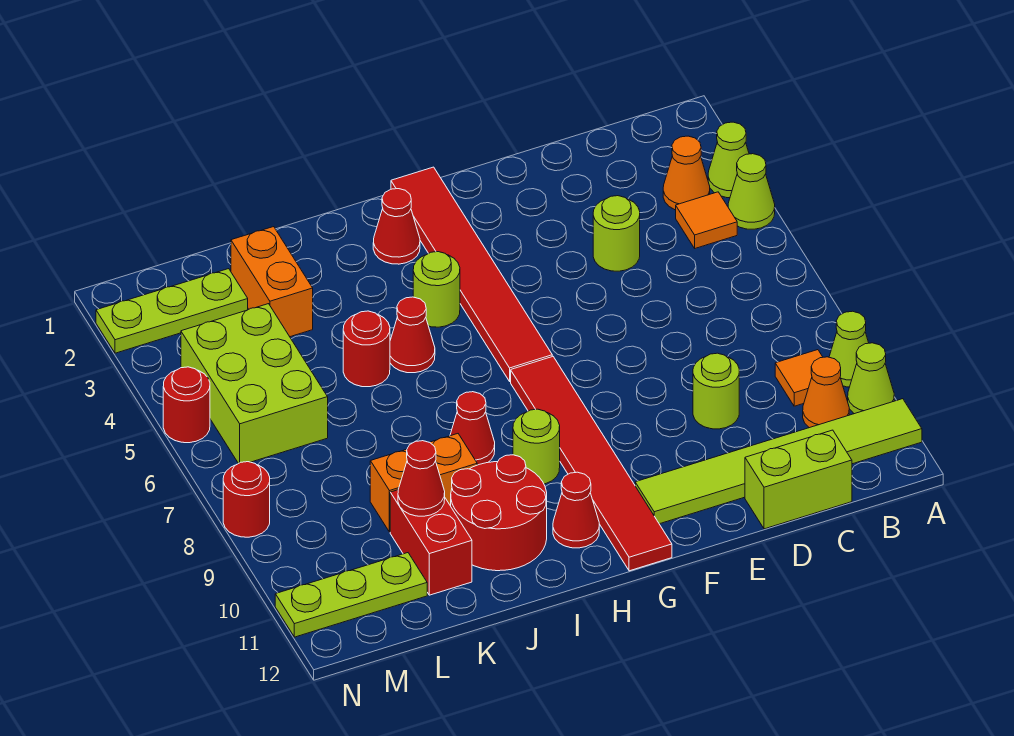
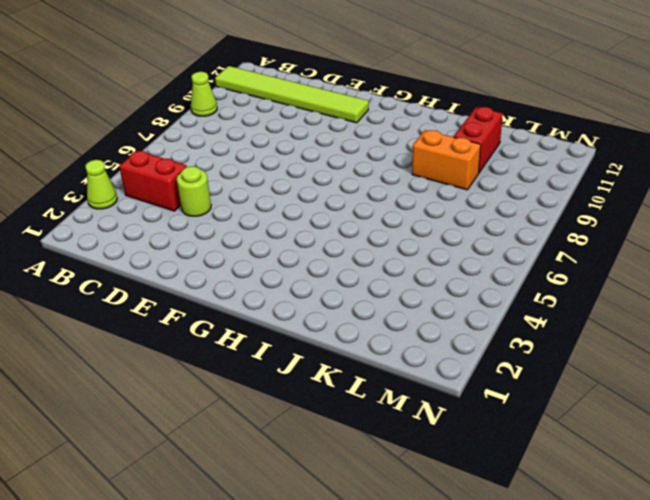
red 1x2 brick [119,151,187,211] -> orange 1x1 tile [676,192,737,248]
none -> lime 1x1 cone [728,154,775,229]
none -> lime 1x1 cone [848,343,894,414]
none -> orange 1x1 cone [663,136,710,210]
none -> orange 1x1 tile [775,350,823,406]

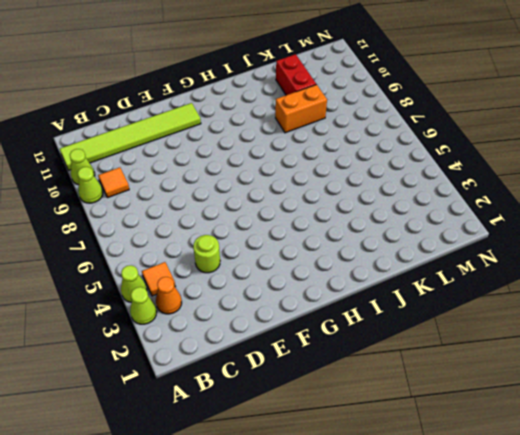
none -> orange 1x1 cone [803,357,849,428]
none -> lime 1x2 brick [745,430,852,529]
none -> lime 1x1 round brick [693,353,739,429]
none -> red 1x6 tile [391,167,552,381]

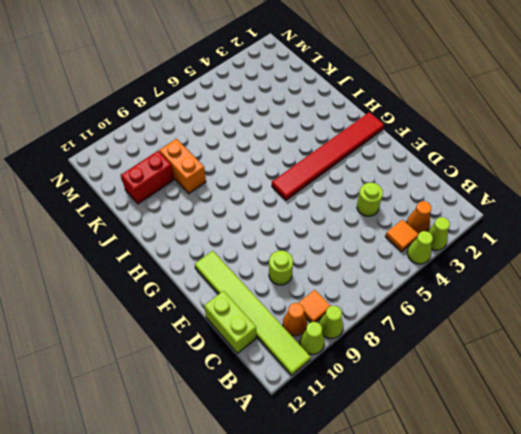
none -> red 1x6 tile [511,356,672,571]
none -> red 1x1 cone [373,189,420,264]
none -> lime 1x1 round brick [413,252,460,327]
none -> lime 1x1 round brick [513,409,560,484]

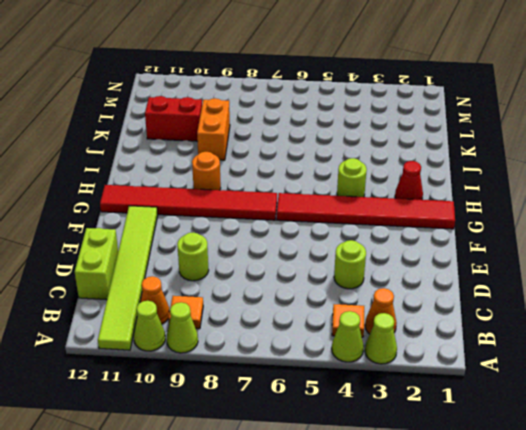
orange 1x1 round brick [192,152,221,190] -> lime 1x1 round brick [513,409,560,484]
none -> red 1x1 cone [553,472,599,548]
none -> red 1x1 cone [390,297,435,373]
none -> red 1x1 cone [450,392,495,465]
none -> red 2x2 round brick [451,455,547,571]

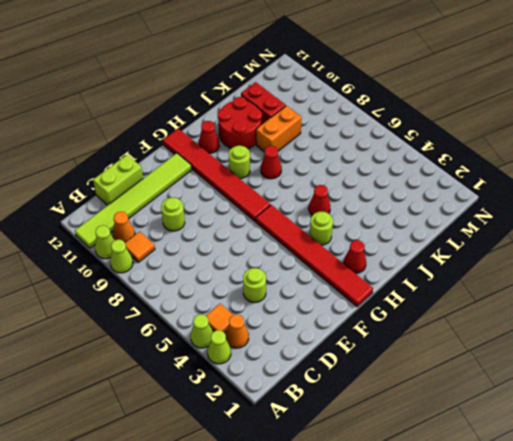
none -> red 1x1 round brick [343,311,390,387]
none -> orange 1x2 brick [231,227,313,337]
none -> lime 1x3 plate [96,269,248,353]
none -> lime 2x3 brick [181,304,328,463]

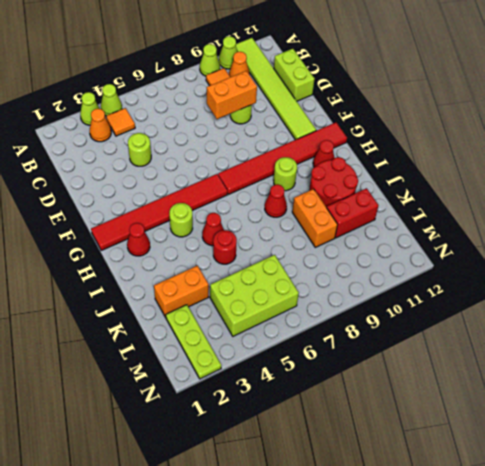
orange 1x2 brick [207,71,257,119] -> none
none -> lime 1x3 plate [275,553,427,637]
none -> red 1x1 round brick [163,367,210,443]
none -> red 1x1 round brick [223,462,270,537]
none -> red 1x1 cone [398,441,445,516]

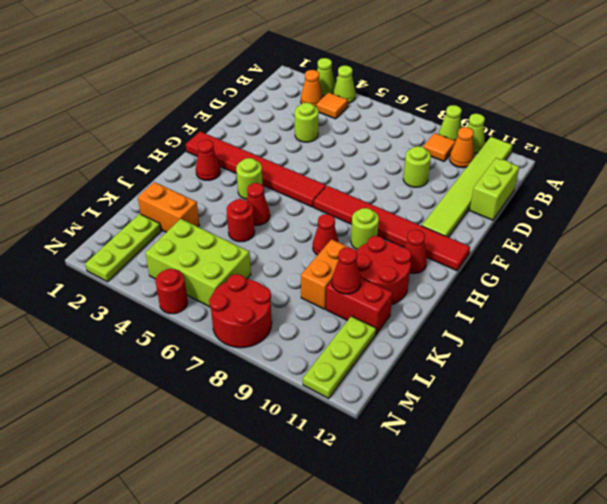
red 2x2 round brick [209,274,272,348] -> red 1x1 round brick [223,462,270,537]

